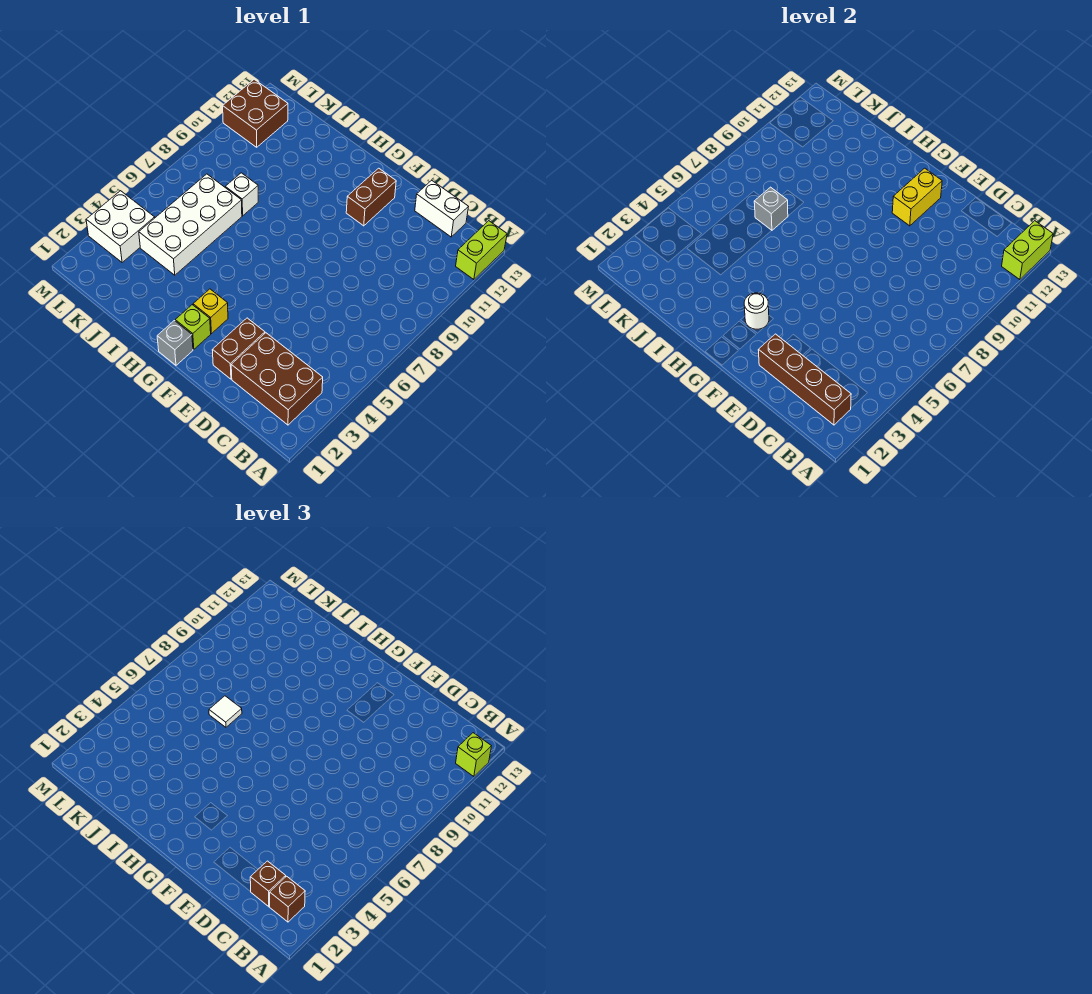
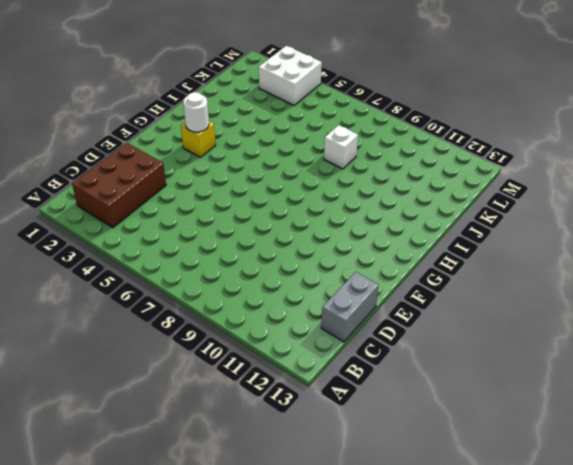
grey 1x2 brick [321,272,379,342] -> white 1x2 brick [415,180,468,237]
none -> lime 1x2 brick [456,221,507,280]
none -> brown 1x2 brick [212,318,265,379]
none -> brown 1x2 brick [346,168,396,226]

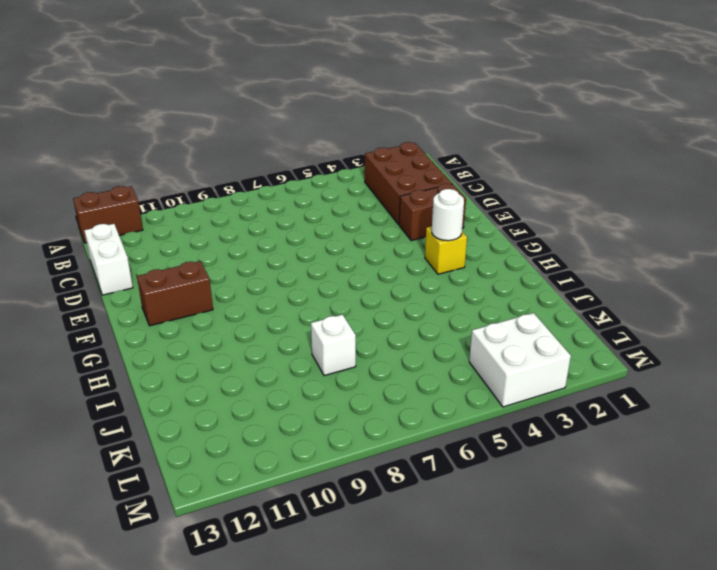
brown 1x2 brick [73,186,143,243] -> lime 1x2 brick [456,221,507,280]
none -> grey 1x1 brick [157,321,193,365]
none -> lime 1x1 brick [175,305,211,349]
none -> white 2x4 brick [139,174,242,275]

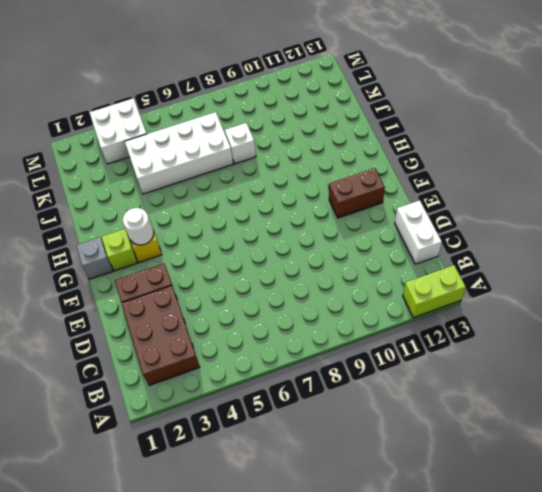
none -> brown 2x2 brick [223,79,288,147]
none -> lime 1x2 brick [1002,221,1053,280]
none -> brown 1x4 brick [758,334,851,425]

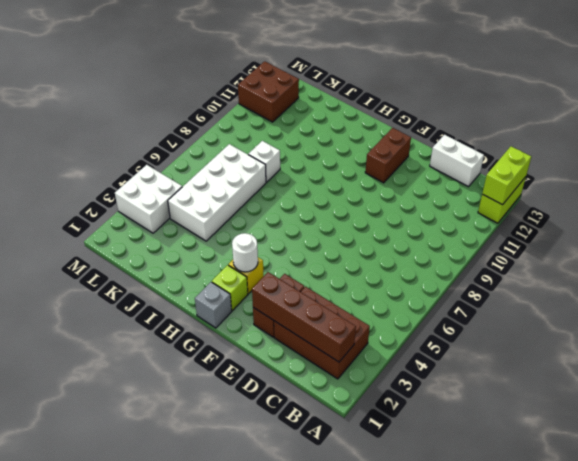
none -> yellow 1x2 brick [892,168,942,226]
none -> grey 1x1 brick [754,187,788,230]
none -> lime 1x1 brick [456,733,491,777]

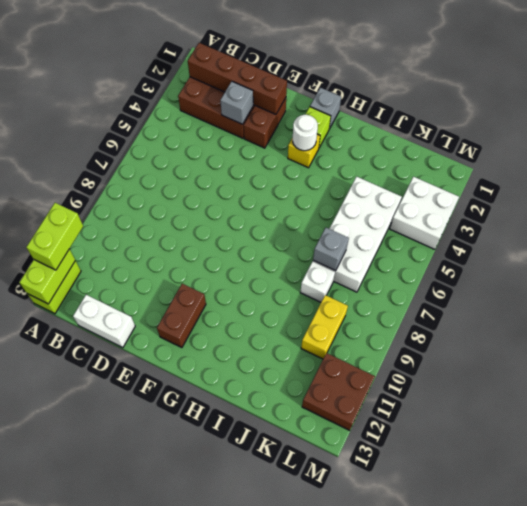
lime 1x2 brick [26,203,83,270] -> lime 1x1 brick [456,733,491,777]
grey 1x1 brick [220,81,253,124] -> none
yellow 1x2 brick [301,295,348,359] -> yellow 1x2 brick moved to [892,168,942,226]
none -> brown 1x1 brick [269,876,305,922]
none -> brown 1x1 brick [250,861,286,907]
none -> white 1x1 tile [209,696,242,727]

